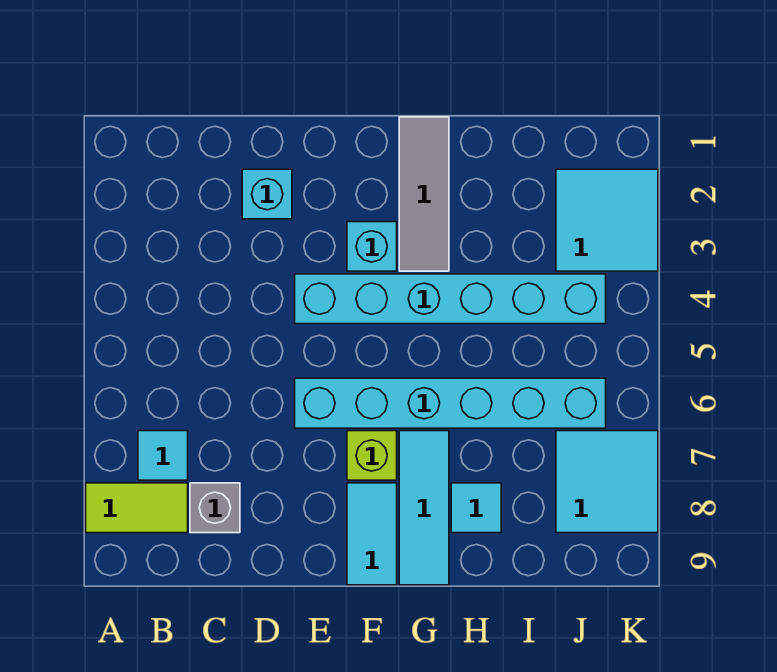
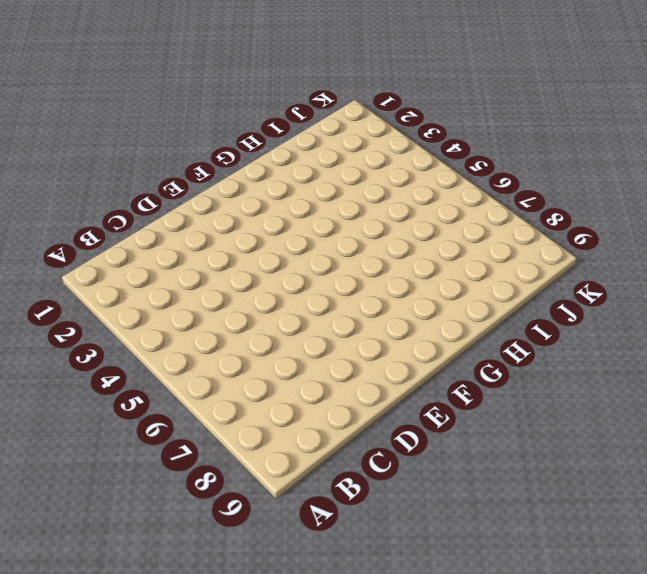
none -> lime 1x2 tile [86,483,188,533]
none -> cyan 1x1 tile [138,431,188,480]
none -> grey 1x1 brick [190,483,240,533]

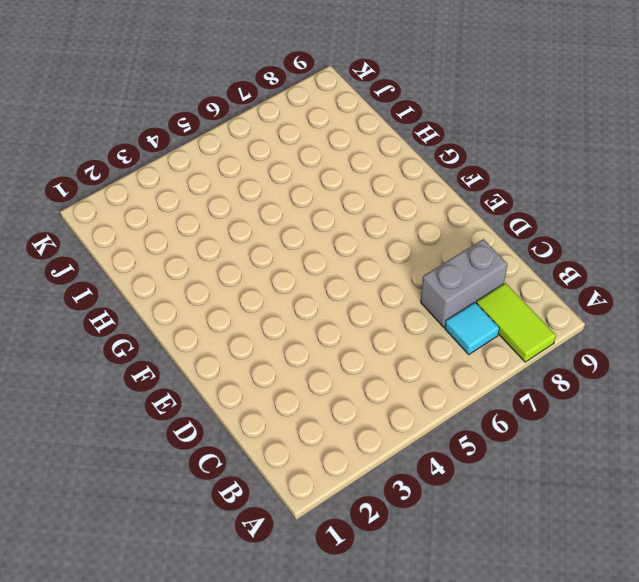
grey 1x2 brick [421,239,507,327] -> grey 1x1 brick [190,483,240,533]
none -> cyan 1x1 brick [242,169,292,219]
none -> cyan 1x6 brick [295,274,606,324]
none -> cyan 1x6 brick [295,378,606,428]

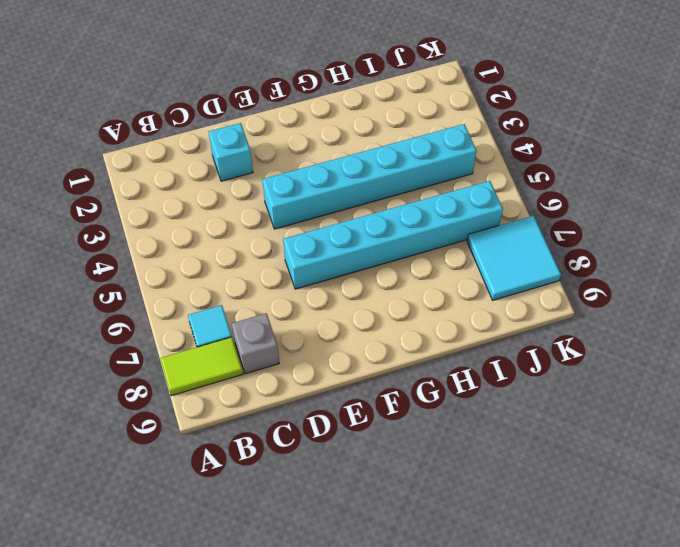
none -> cyan 1x1 brick [347,222,397,271]
none -> lime 1x1 brick [347,431,397,480]
none -> cyan 1x2 tile [347,483,397,585]

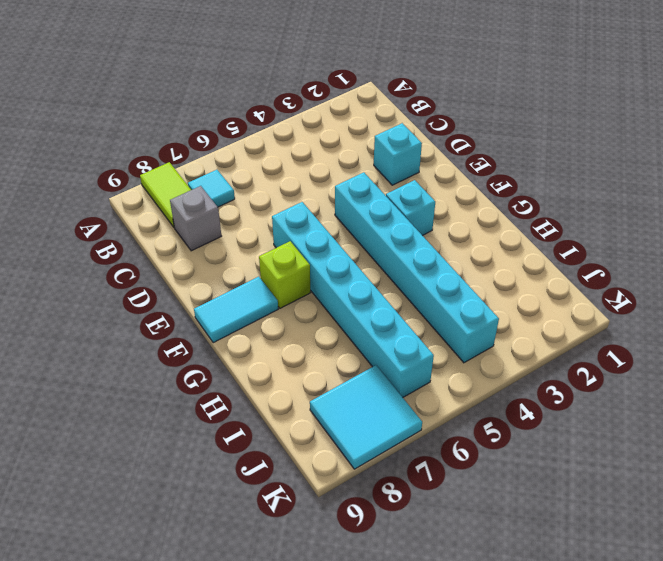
none -> grey 1x3 tile [399,117,449,271]
none -> cyan 1x3 tile [399,431,449,585]
none -> cyan 1x1 tile [451,483,501,533]

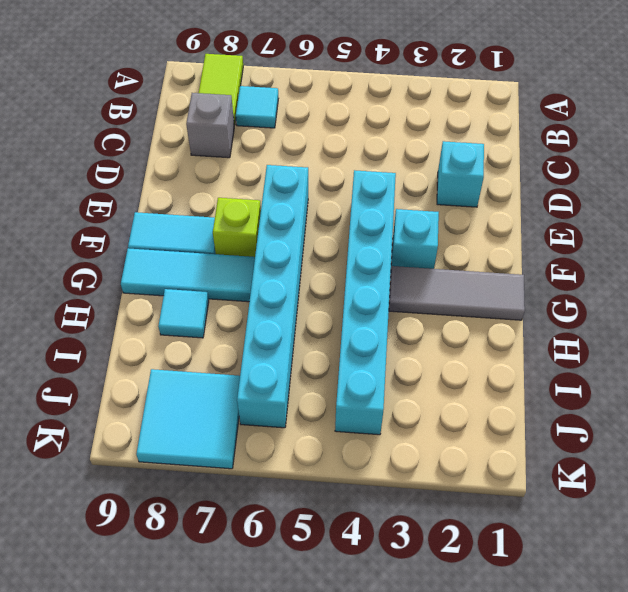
none -> cyan 2x2 tile [556,169,658,271]

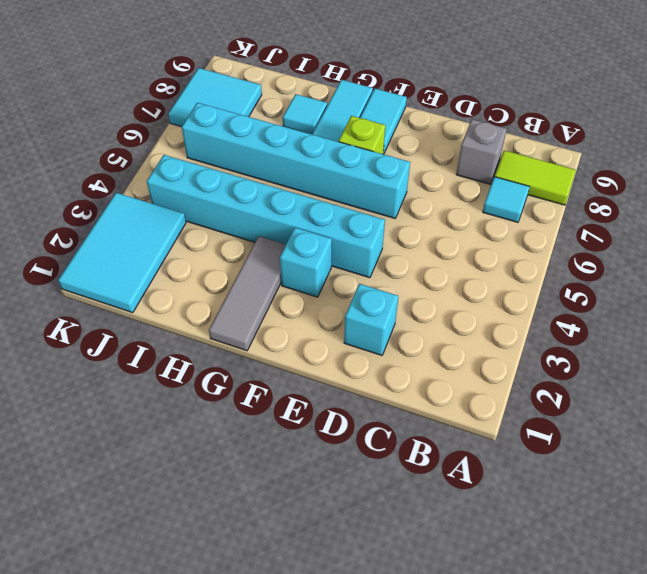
cyan 2x3 tile [58,193,186,313] -> cyan 2x2 tile [556,169,658,271]

